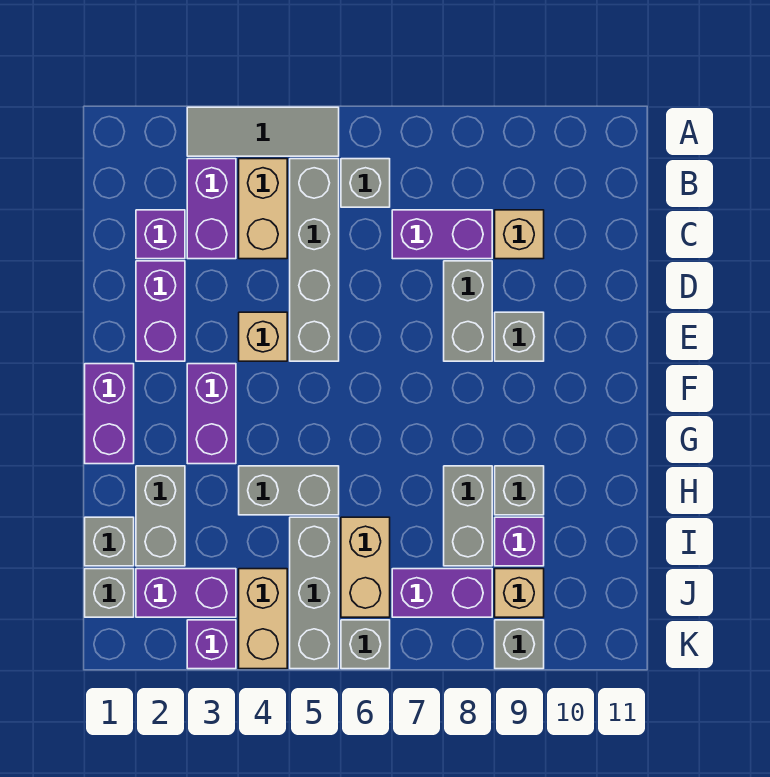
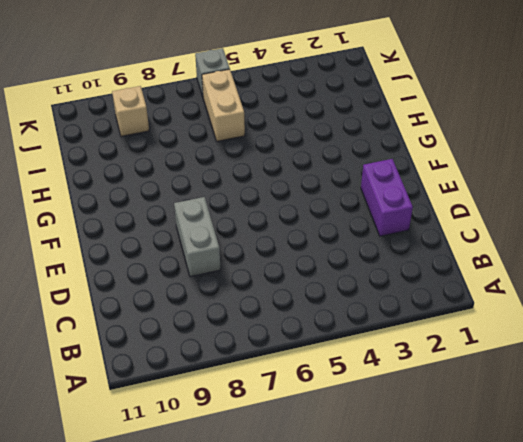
none -> grey 1x3 tile [187,107,339,156]
none -> purple 1x2 brick [187,159,236,259]
none -> tan 1x2 brick [239,159,287,259]
none -> grey 1x4 brick [290,159,339,361]

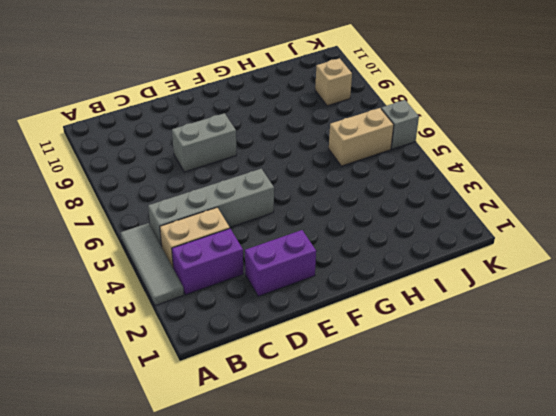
none -> grey 1x1 brick [341,159,390,207]
none -> purple 1x1 brick [136,210,185,259]
none -> purple 1x2 brick [392,210,492,259]
none -> tan 1x1 brick [495,210,544,259]

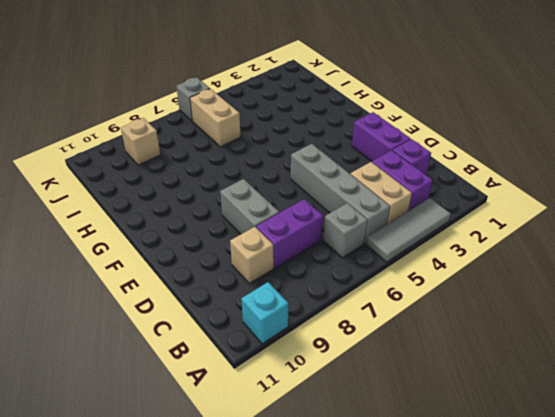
cyan 1x1 brick [242,282,288,344] -> none
none -> tan 1x1 brick [239,312,287,361]
none -> grey 1x1 brick [495,312,544,361]
none -> purple 1x2 brick [85,364,134,464]
none -> purple 1x2 brick [187,364,236,464]

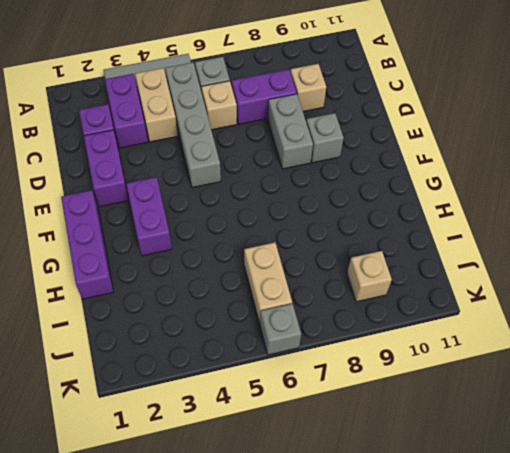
tan 1x1 brick [201,81,237,130] -> tan 1x1 brick moved to [239,312,287,361]
purple 1x3 brick [61,190,113,299] -> purple 1x2 brick [85,364,134,464]
none -> grey 1x2 brick [136,466,185,566]
none -> grey 1x2 brick [239,466,339,515]
none -> grey 1x2 brick [444,466,492,566]
none -> grey 1x1 brick [495,466,544,515]

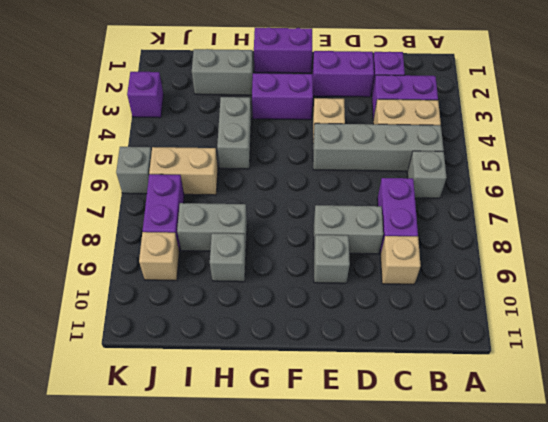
none -> grey 1x3 tile [187,107,339,156]
none -> grey 1x1 brick [85,517,134,566]
none -> grey 1x3 brick [290,517,339,669]
none -> purple 1x1 brick [495,517,544,566]

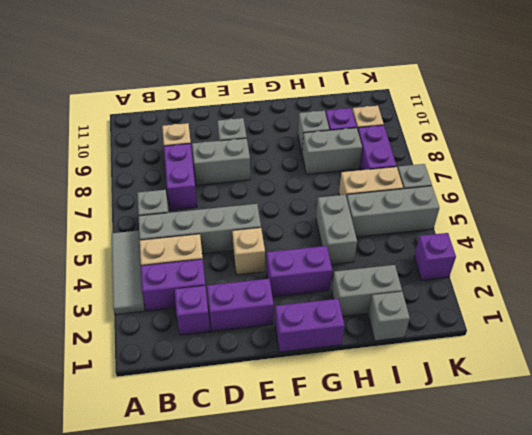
none -> grey 1x1 brick [85,569,134,617]
none -> purple 1x2 brick [136,569,236,617]
none -> tan 1x2 brick [239,569,287,669]
none -> grey 1x1 brick [495,620,544,669]

